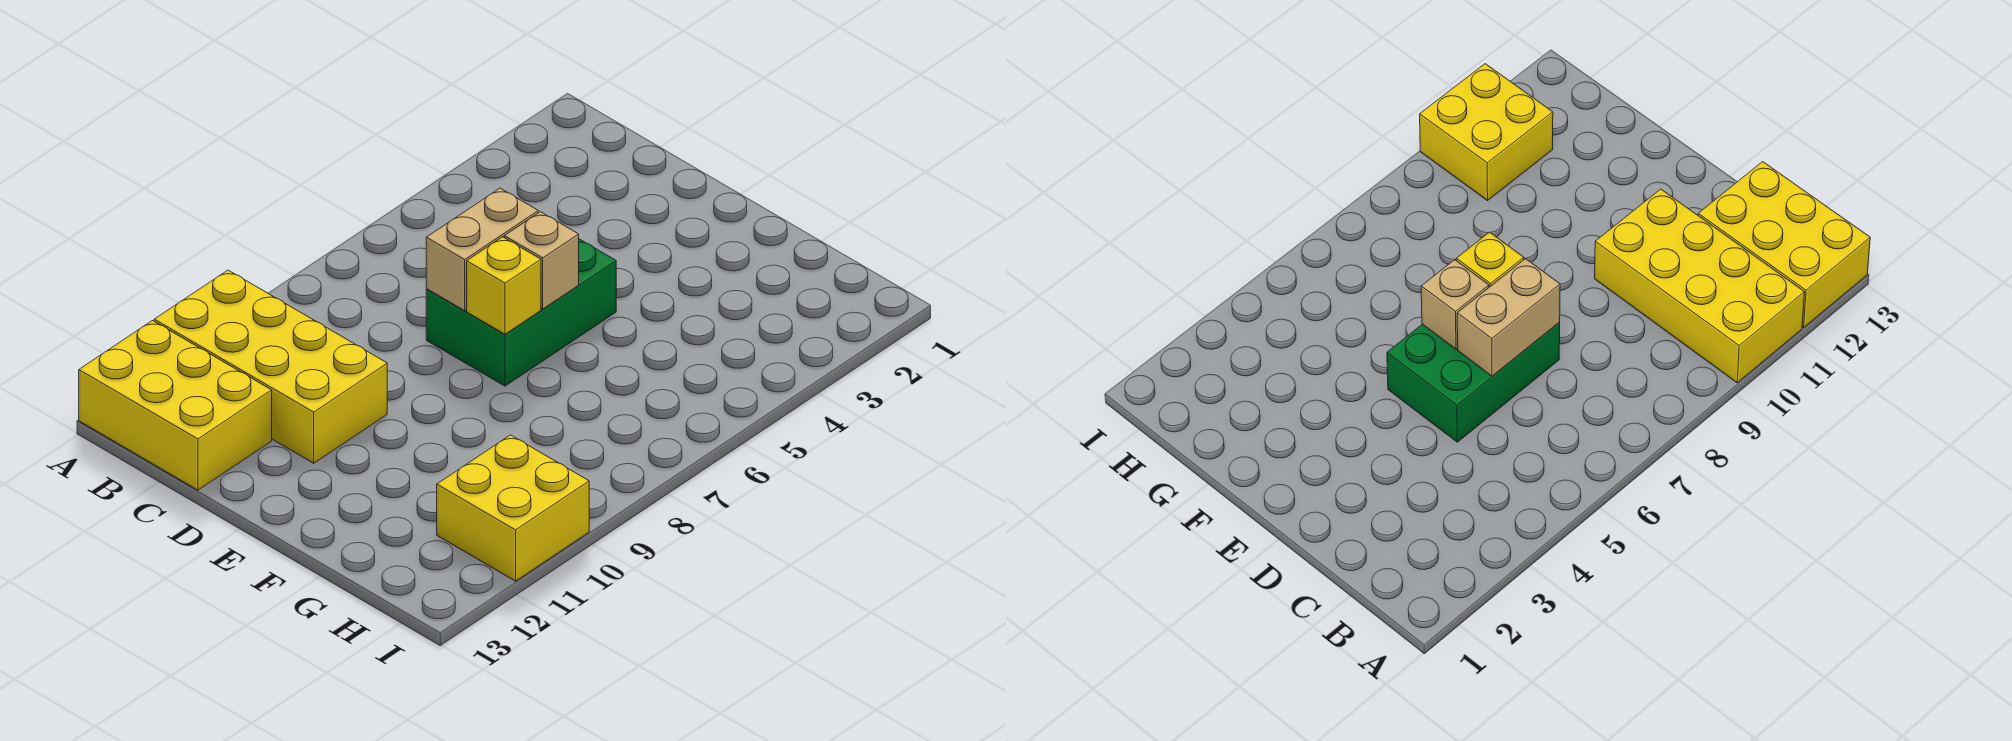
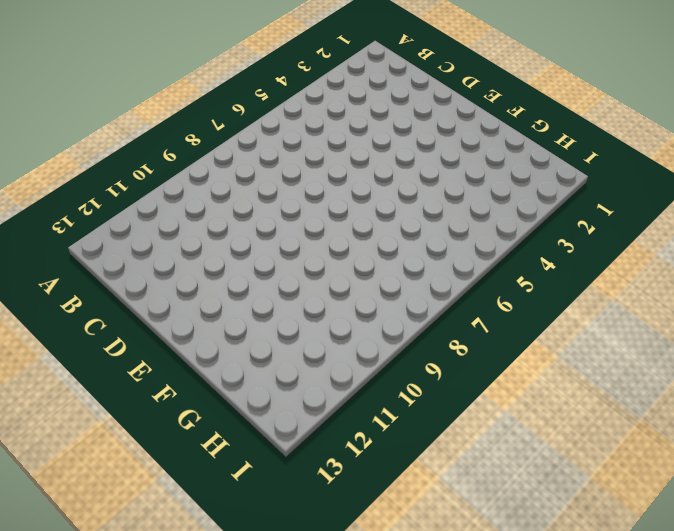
none -> yellow 2x4 brick [154,270,387,463]
none -> yellow 2x3 brick [79,321,272,490]

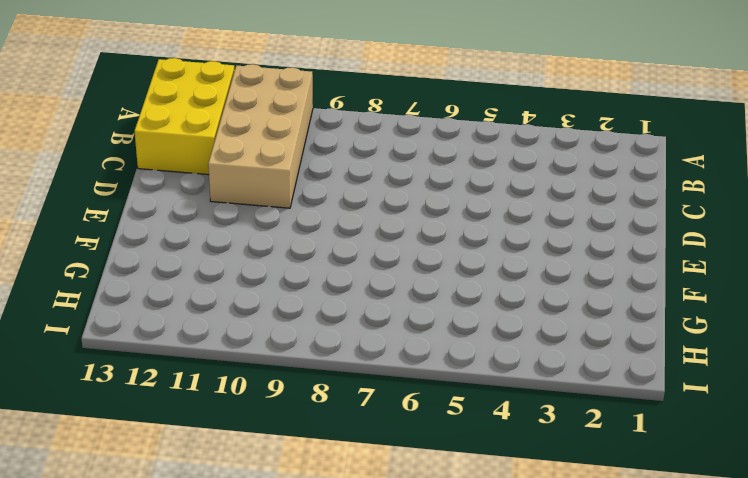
tan 2x4 brick [208,64,313,208] -> yellow 2x4 brick [154,270,387,463]
none -> green 2x3 brick [426,239,616,386]
none -> yellow 2x2 brick [437,435,589,581]

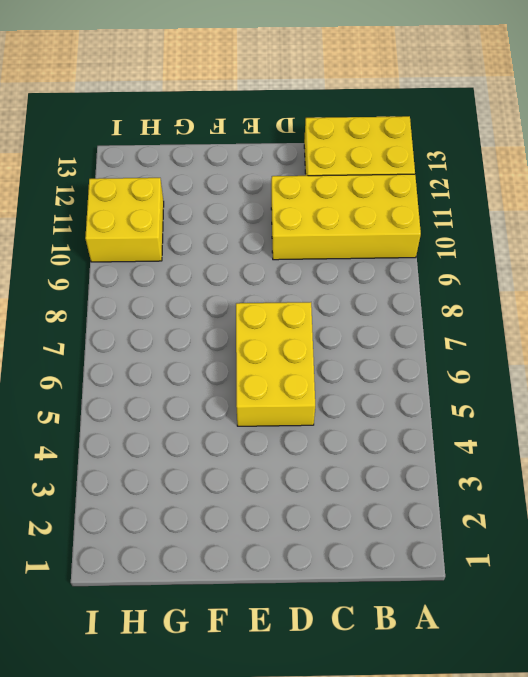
yellow 2x3 brick [236,302,315,426] -> green 2x3 brick [426,239,616,386]
none -> tan 1x2 brick [426,188,538,311]
none -> tan 1x1 brick [504,212,579,309]

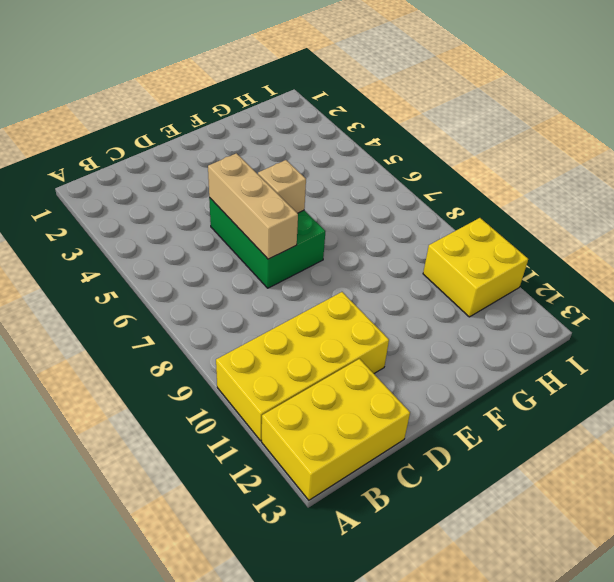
tan 1x3 brick [208,153,298,259] -> tan 1x2 brick [426,188,538,311]
none -> yellow 1x1 brick [467,237,541,334]

